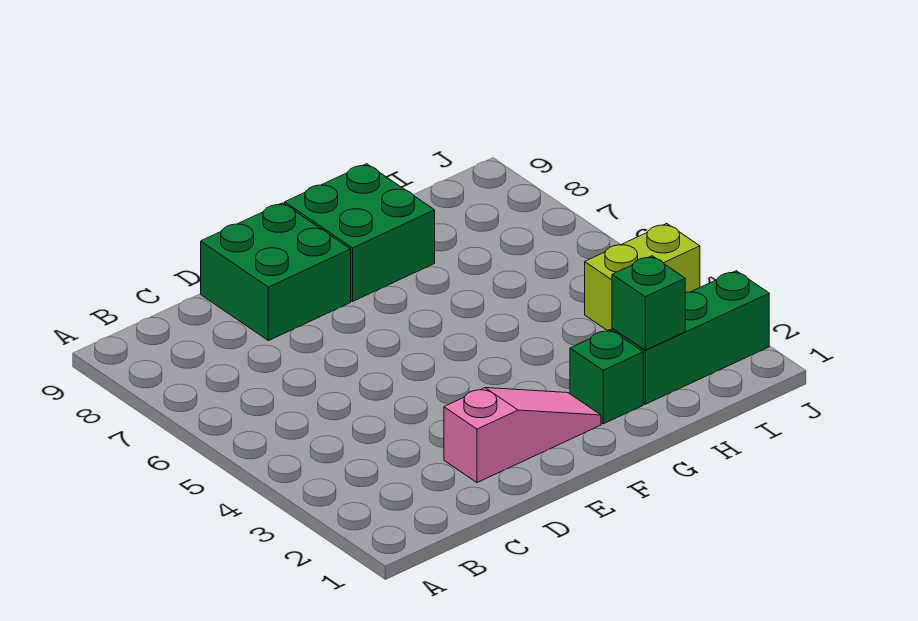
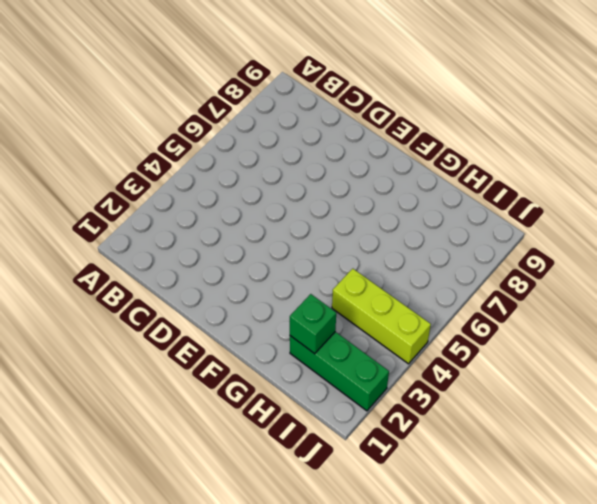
lime 1x3 brick [332,269,431,364] -> lime 1x2 brick [585,223,700,331]
none -> pink 1x3 slope [444,388,601,483]
none -> green 2x2 brick [201,203,351,341]

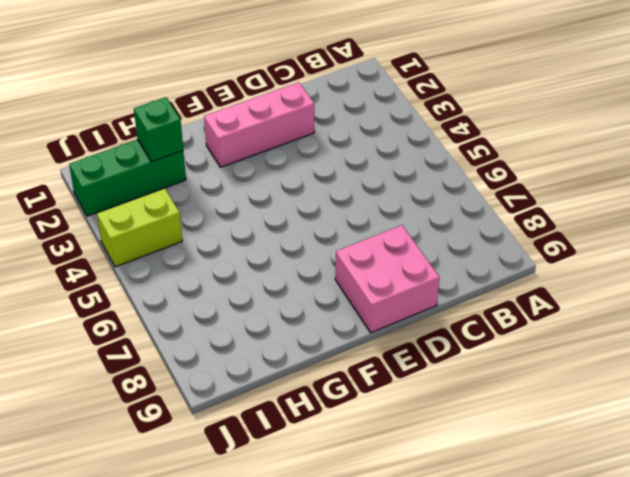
pink 1x3 brick [204,82,314,167] -> pink 1x3 slope [444,388,601,483]
pink 2x2 brick [335,225,439,333] -> green 2x2 brick [201,203,351,341]
none -> green 2x2 brick [285,164,435,301]
none -> green 1x1 brick [570,330,643,424]

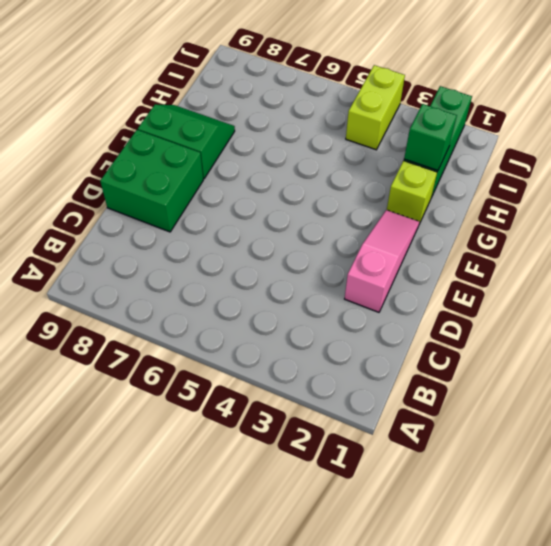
green 2x2 slope [138,104,235,179] -> green 2x2 brick [285,164,435,301]
lime 1x1 brick [387,161,437,224] -> green 1x1 brick [570,330,643,424]

